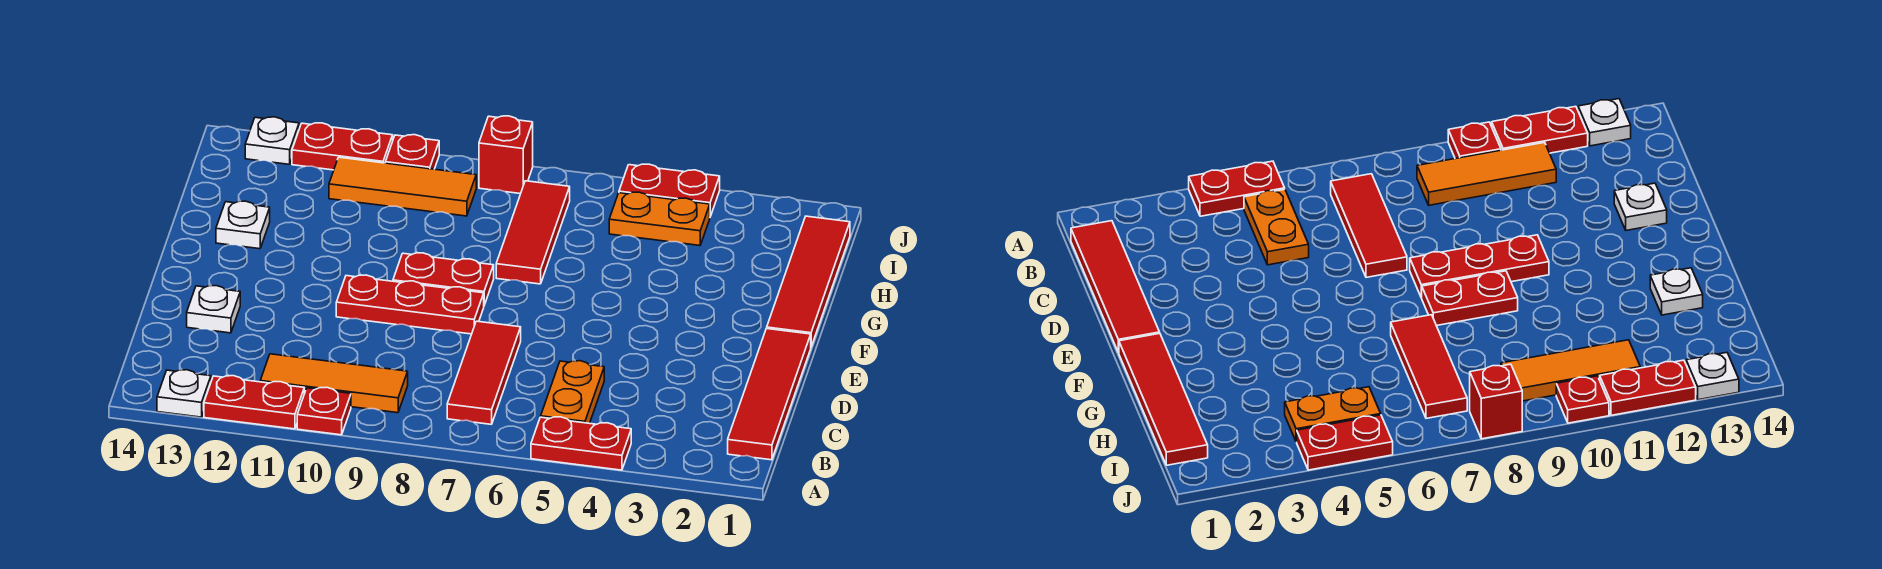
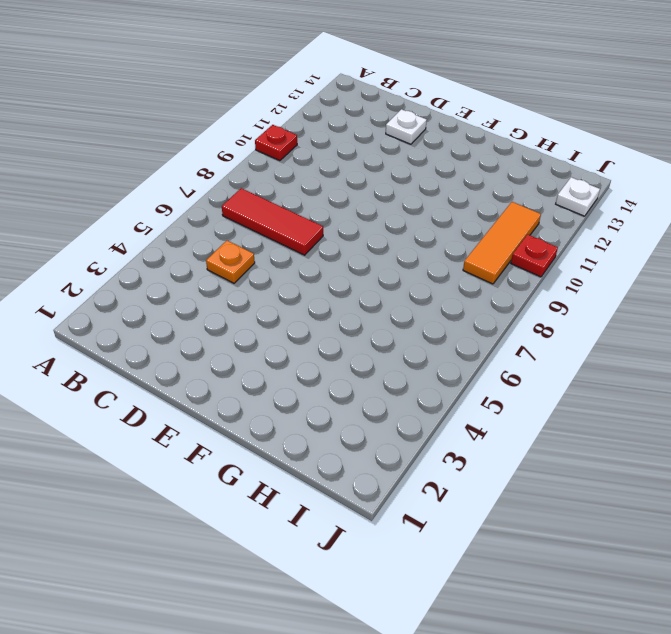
orange 1x1 plate [206,241,255,283] -> orange 1x2 plate [541,361,604,423]
none -> red 1x2 plate [531,417,631,470]
none -> red 1x2 plate [204,376,304,429]
none -> white 1x1 plate [157,370,211,417]

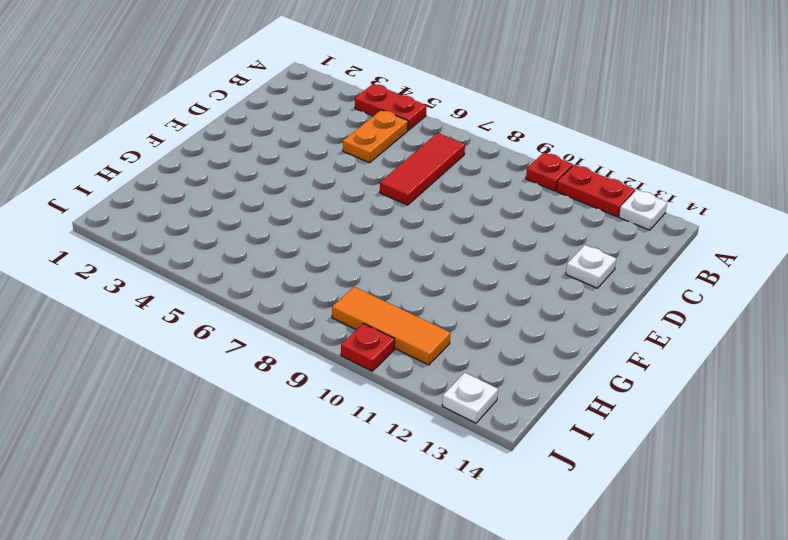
none -> red 1x4 tile [728,329,811,460]
none -> orange 1x3 tile [260,354,408,413]
none -> red 1x3 plate [336,275,484,334]

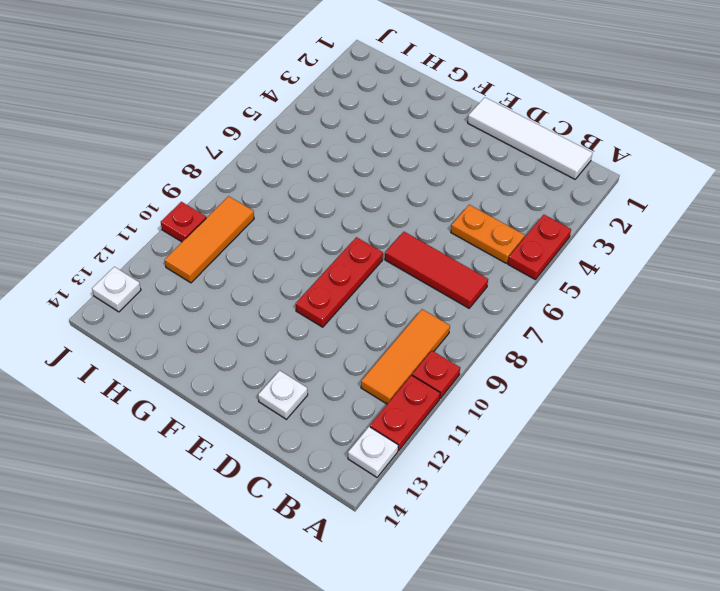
white 1x4 tile [468,97,592,179] -> red 1x4 tile [728,329,811,460]
none -> red 1x4 tile [767,216,850,346]
none -> red 1x2 plate [393,253,494,305]
none -> red 1x3 tile [496,181,570,284]

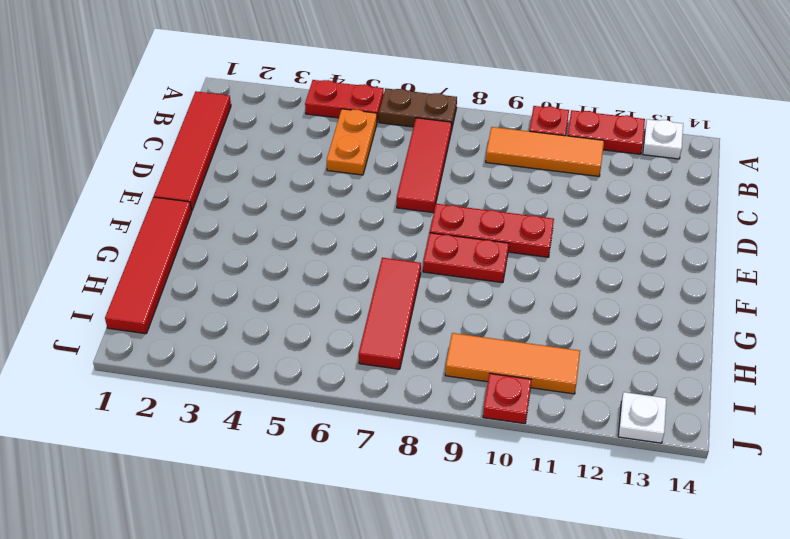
brown 1x2 plate [379,88,457,131] -> none
none -> white 1x1 plate [187,286,240,333]
none -> white 1x1 plate [216,201,270,249]
none -> orange 1x2 plate [609,192,710,246]

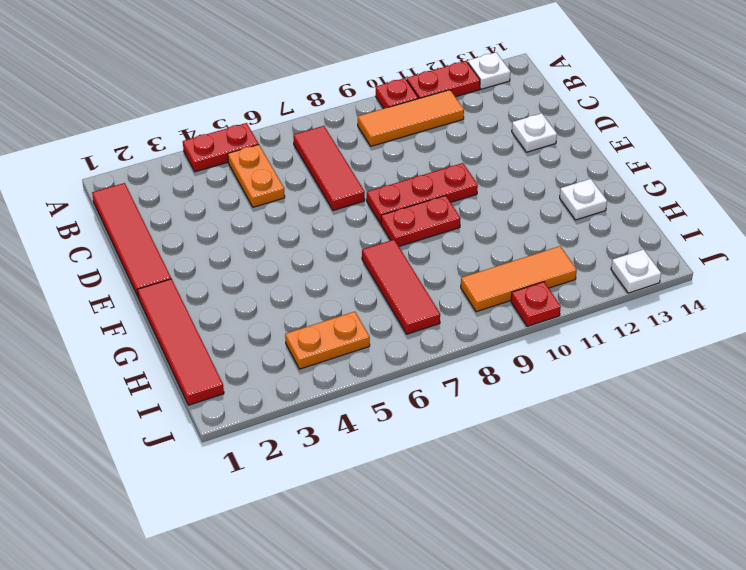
none -> red 1x2 plate [619,164,720,216]
none -> red 1x1 brick [479,116,533,194]
none -> red 1x2 plate [292,123,393,170]

